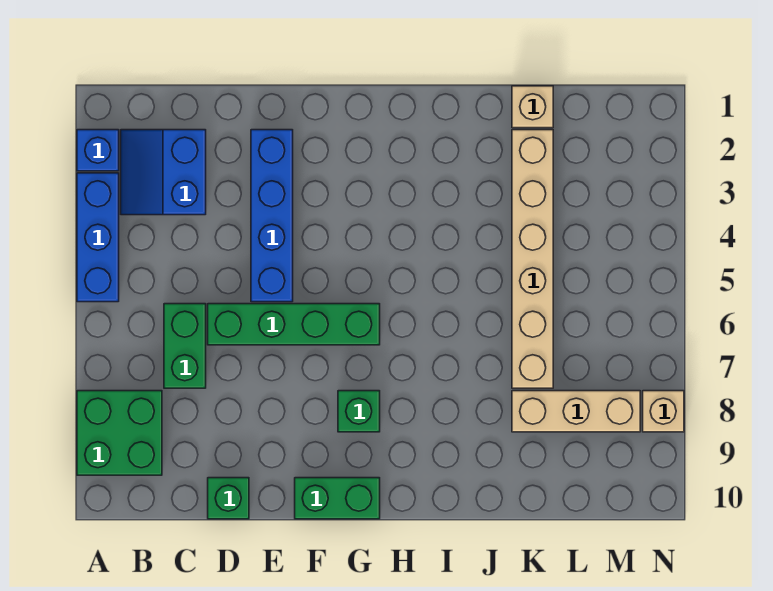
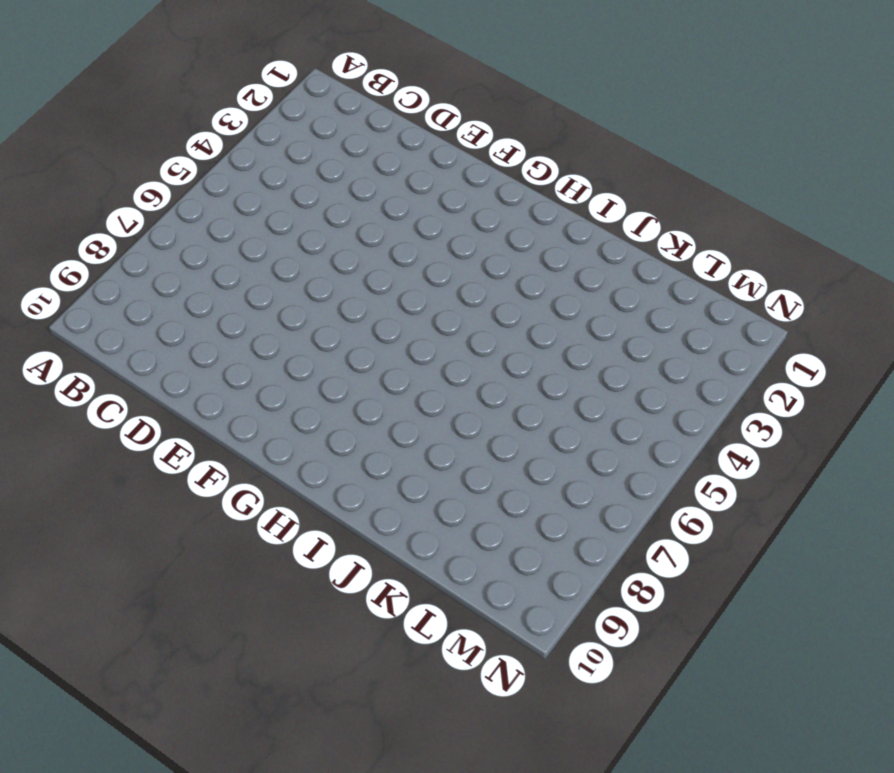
none -> blue 1x1 brick [77,130,119,171]
none -> blue 1x3 brick [77,173,119,302]
none -> green 2x2 brick [77,391,162,475]

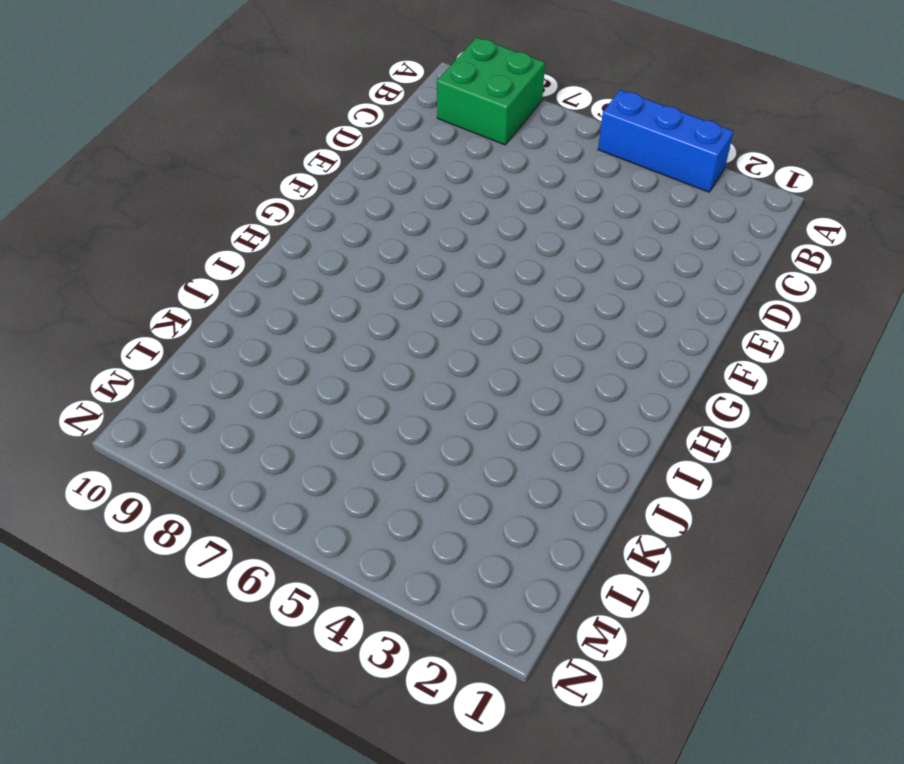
none -> blue 1x1 brick [77,130,119,171]
none -> blue 2x2 slope [121,130,206,215]
none -> green 1x2 brick [164,304,206,388]

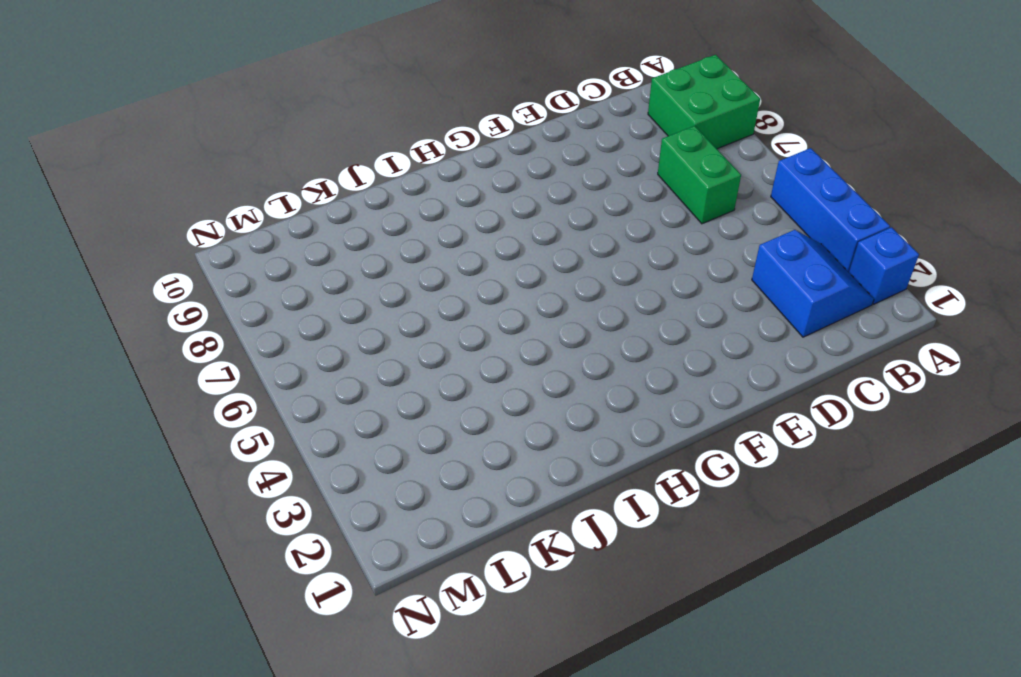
none -> green 1x4 brick [208,304,380,345]
none -> green 1x1 brick [208,478,249,519]
none -> blue 1x4 brick [251,130,293,302]

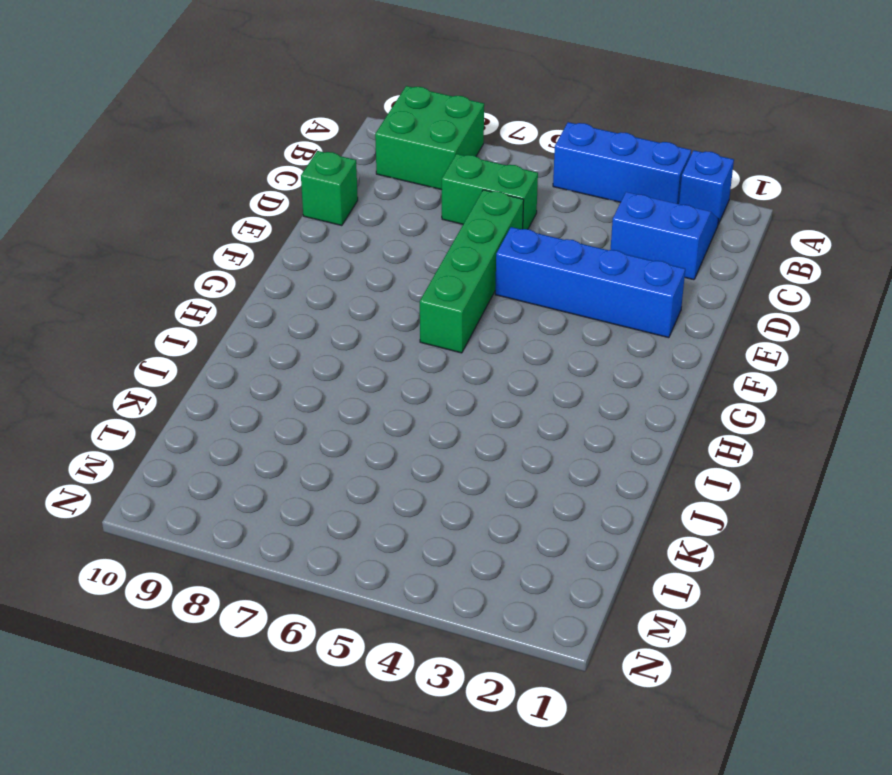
none -> green 1x2 brick [295,478,380,519]
none -> green 1x1 brick [338,391,380,432]
none -> tan 1x1 brick [512,86,553,128]

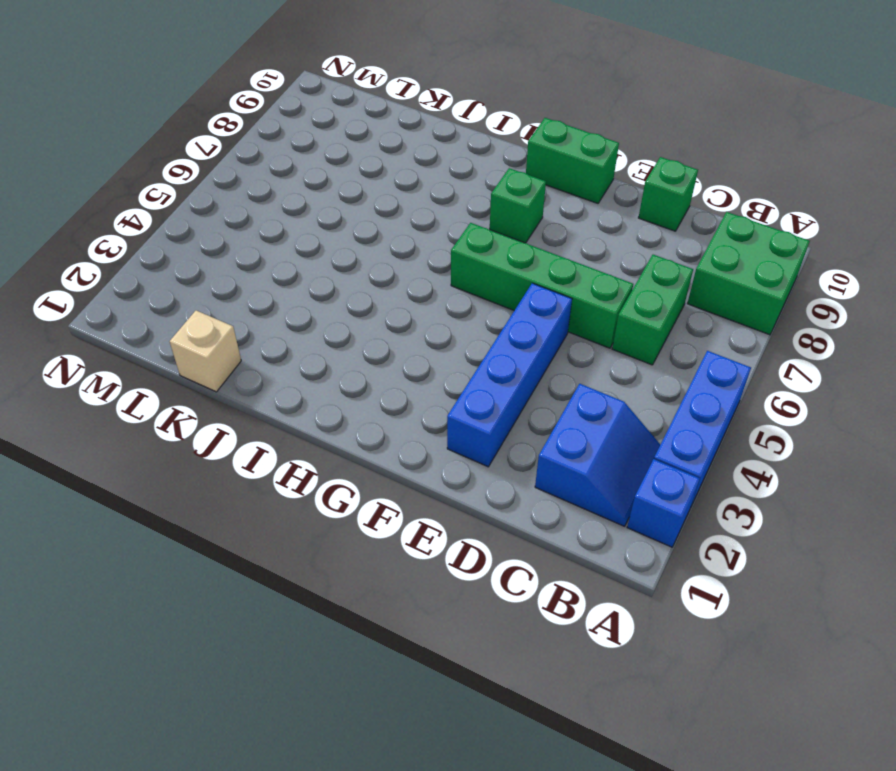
none -> tan 1x6 brick [512,130,553,388]
none -> tan 1x3 brick [512,391,640,432]
none -> tan 1x1 brick [643,391,684,432]

